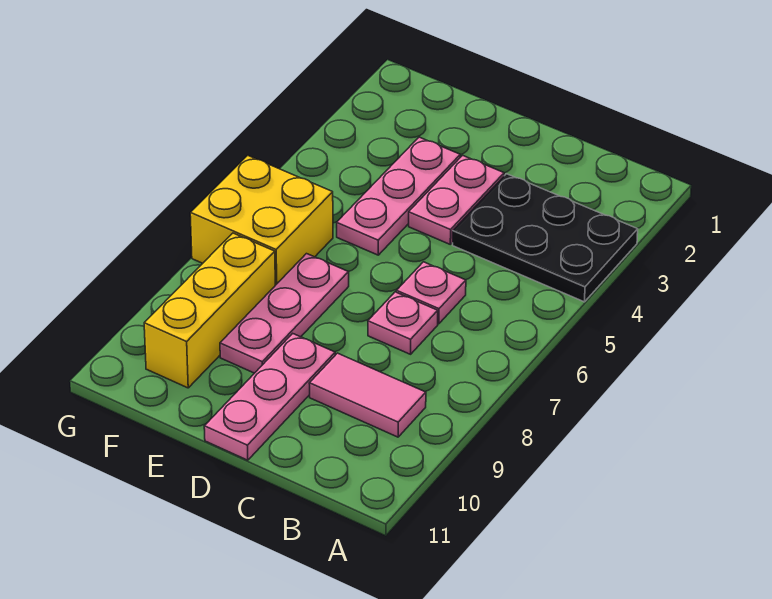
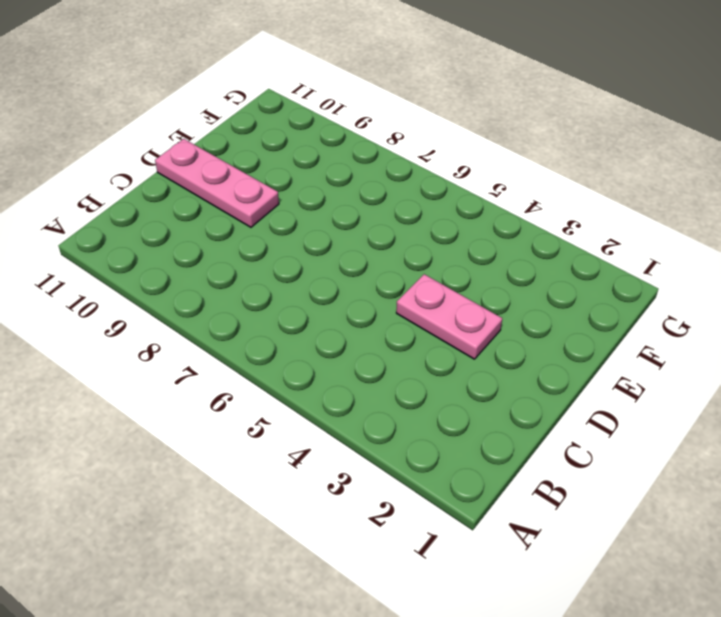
none -> black 2x3 plate [453,174,638,302]
none -> pink 1x2 tile [309,353,426,437]

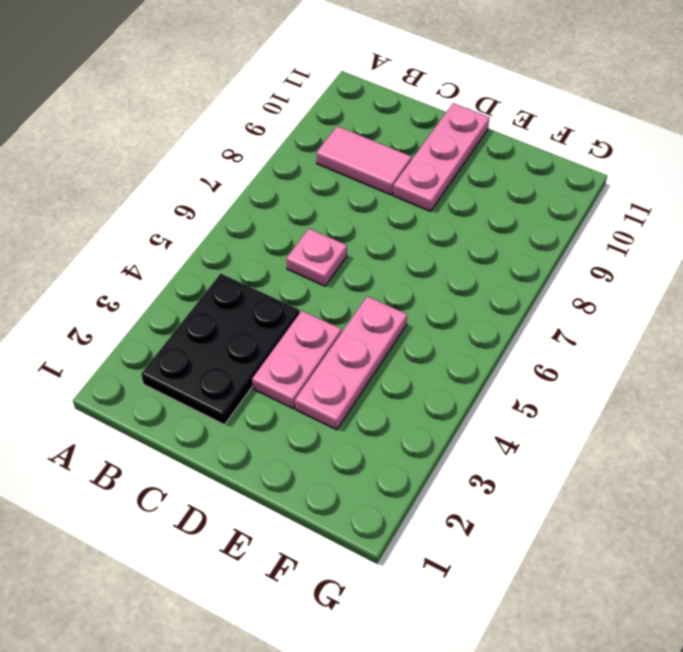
black 2x3 plate [141,274,300,425] -> black 2x3 plate turned to [453,174,638,302]
none -> pink 1x1 plate [368,292,438,354]
none -> pink 1x3 plate [220,254,349,373]

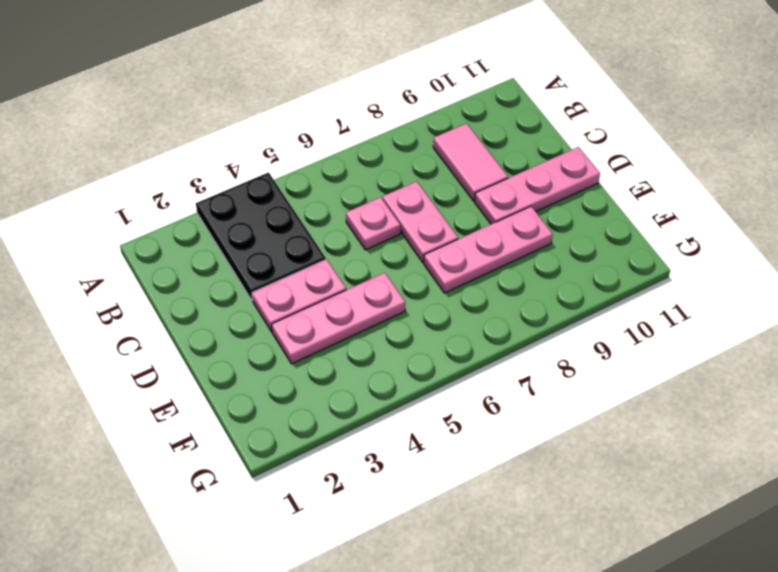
pink 1x2 plate [383,181,458,263] -> pink 1x1 plate [368,292,438,354]
none -> yellow 2x2 brick [190,155,333,285]
none -> yellow 1x3 brick [144,233,275,388]

